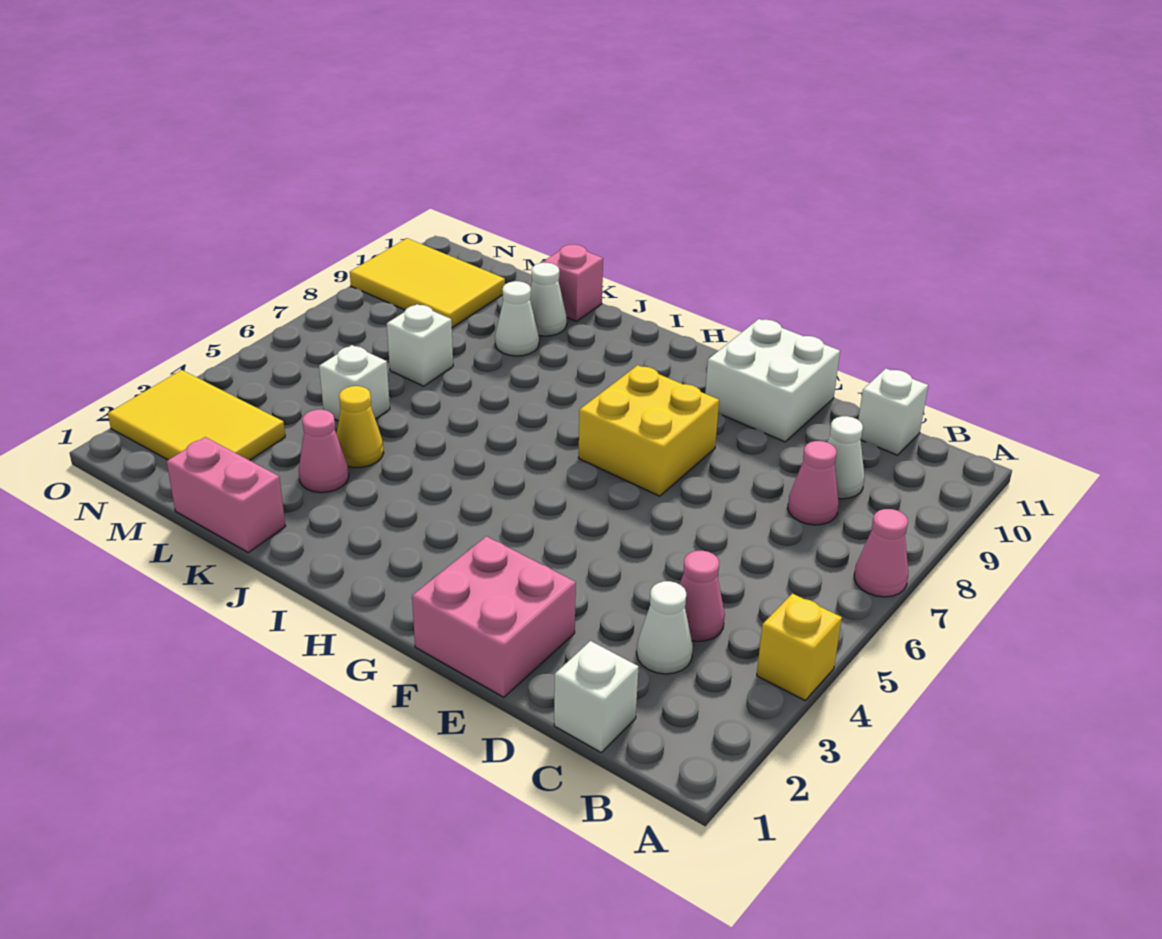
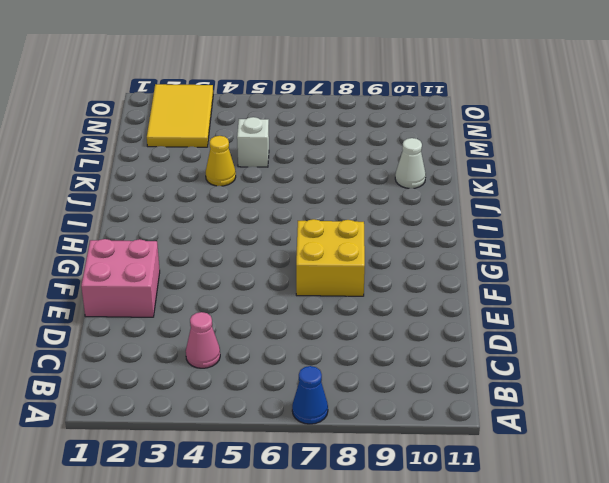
blue 1x1 cone [292,366,328,424] -> pink 1x1 cone [854,509,908,597]
none -> yellow 1x1 brick [757,594,842,700]
none -> white 1x1 brick [554,641,638,752]
none -> white 1x1 cone [637,581,693,674]

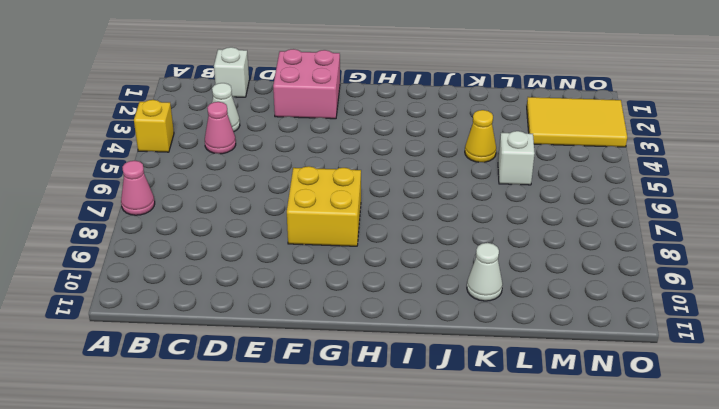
none -> pink 1x1 cone [788,441,839,525]
none -> white 1x1 cone [827,416,864,499]
none -> white 1x1 brick [858,369,928,455]

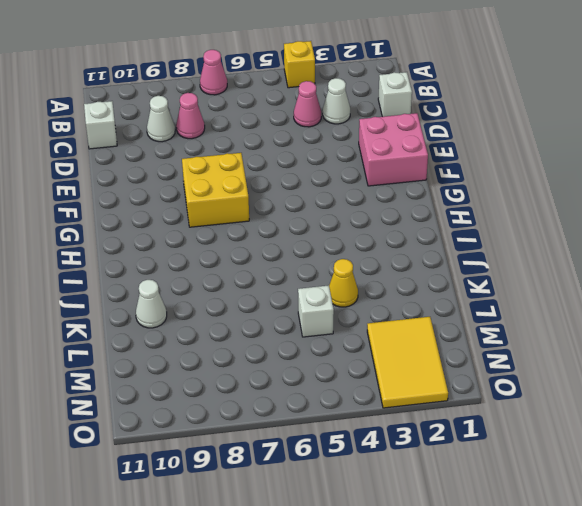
none -> white 2x2 brick [705,319,840,442]
none -> pink 1x2 brick [167,437,285,552]
none -> pink 1x1 cone [299,410,349,493]

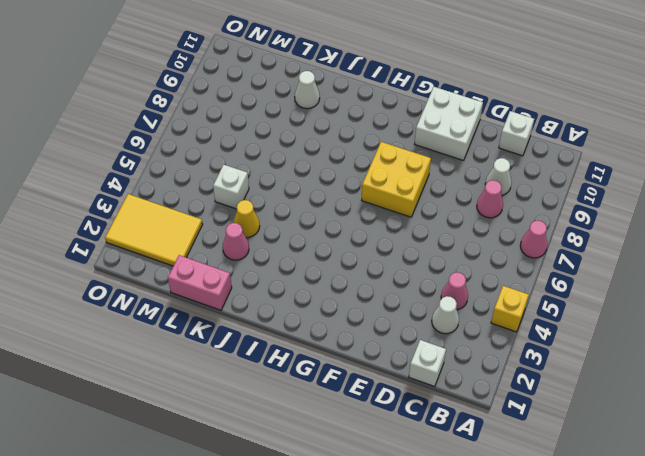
none -> pink 2x2 brick [412,536,576,697]
none -> white 1x1 cone [495,281,539,356]
none -> pink 1x1 brick [543,245,603,321]

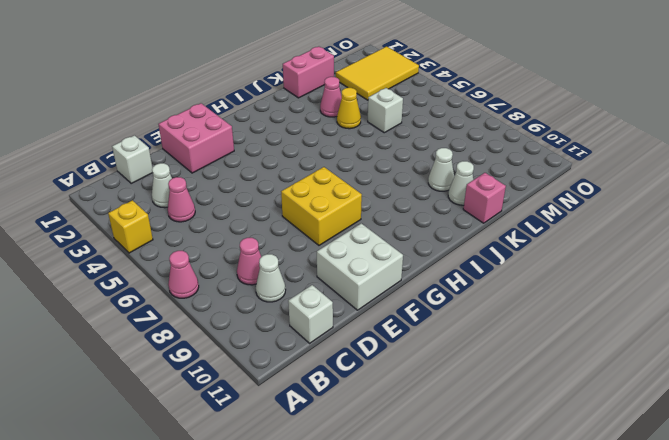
none -> white 1x1 brick [387,304,453,386]
none -> yellow 2x3 tile [350,238,505,328]

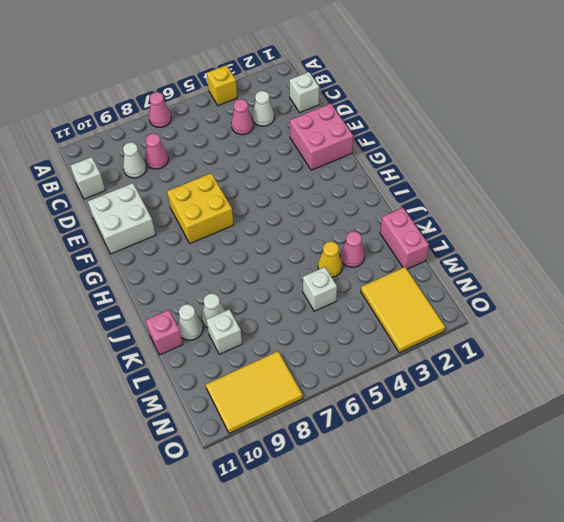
white 1x1 brick [206,309,242,354] -> white 1x1 brick moved to [387,304,453,386]
yellow 2x3 tile [206,351,303,434] -> yellow 2x3 tile turned to [350,238,505,328]

